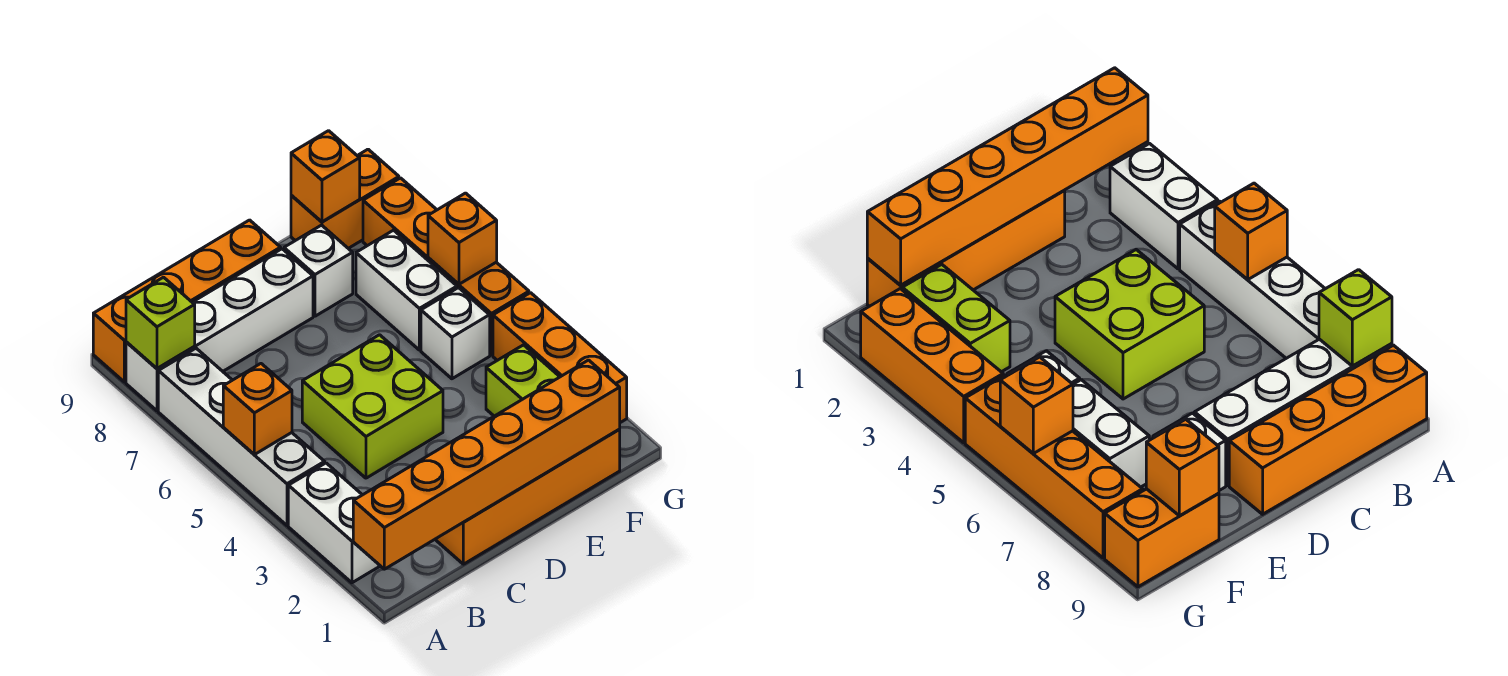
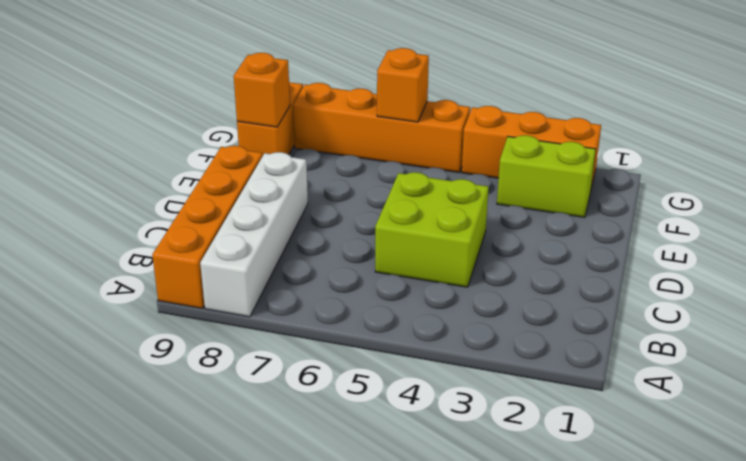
none -> white 1x2 brick [288,463,380,583]
none -> white 1x4 brick [158,348,325,525]
none -> orange 1x4 brick [435,430,620,564]

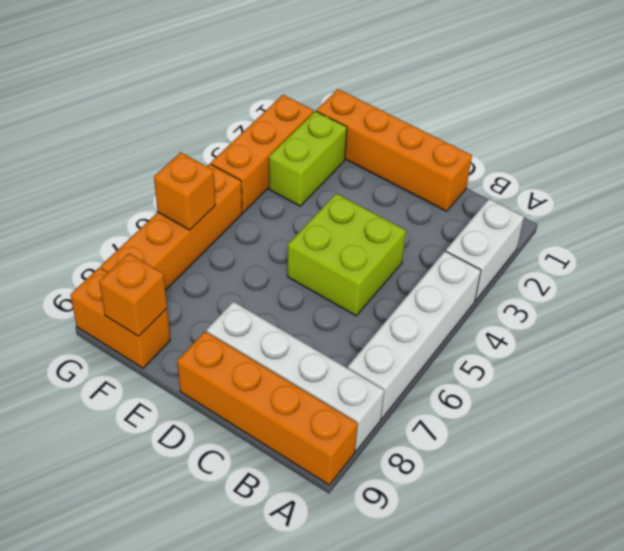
none -> white 1x1 brick [284,225,353,316]
none -> white 1x1 brick [421,288,490,379]
none -> white 1x2 brick [356,230,457,350]

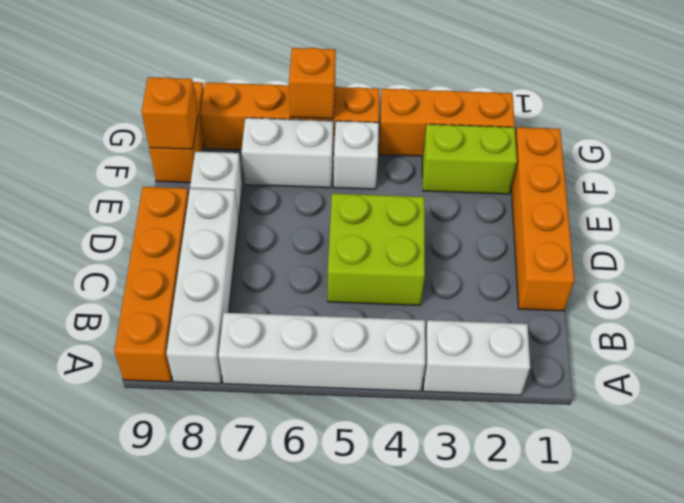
none -> orange 1x6 brick [353,360,620,569]
none -> orange 1x1 brick [223,364,292,454]
none -> lime 1x1 brick [126,277,195,369]

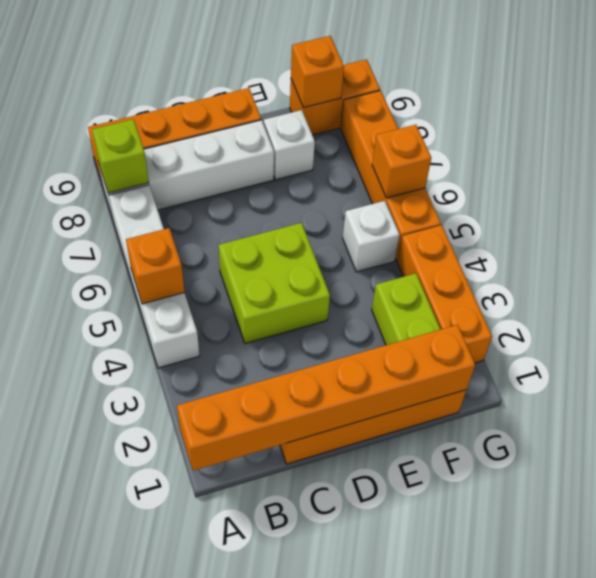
none -> white 1x2 brick [288,463,380,583]
none -> white 1x2 brick [356,230,457,350]

